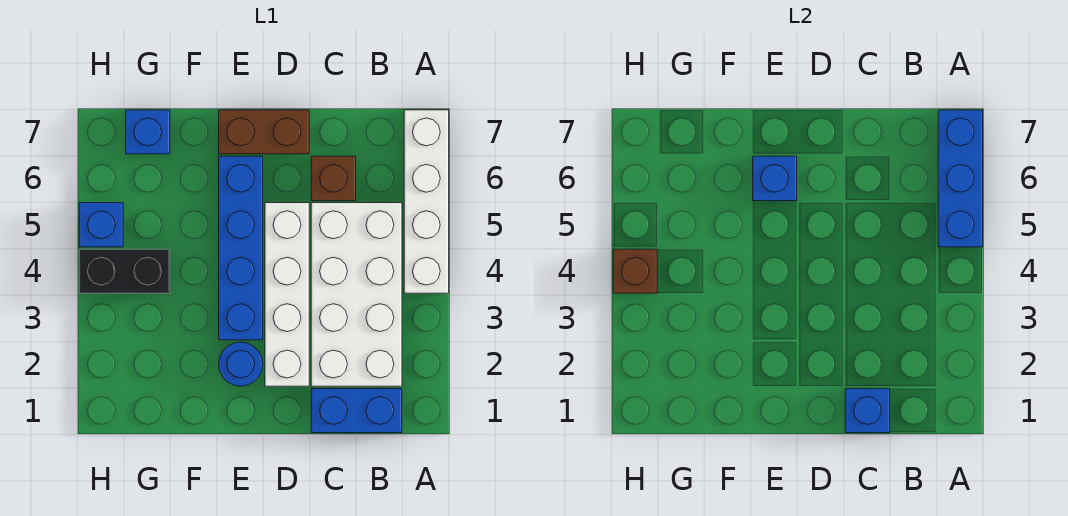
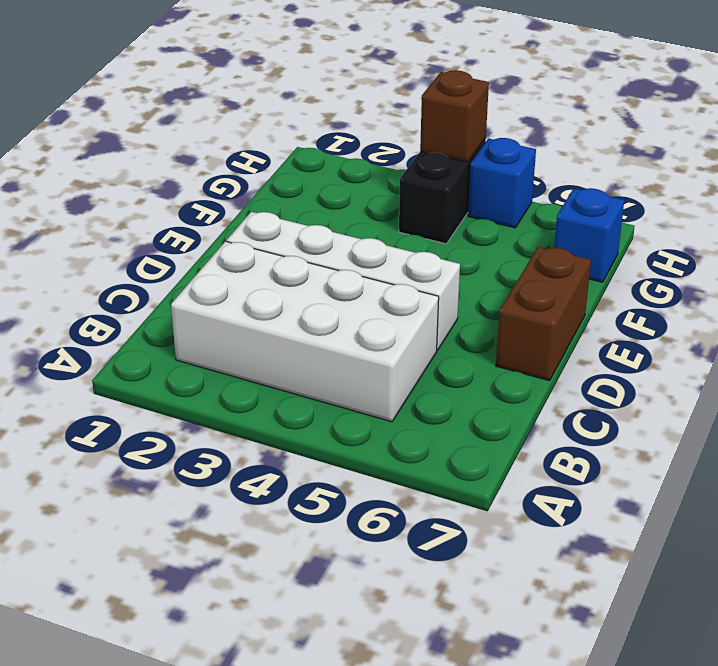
none -> white 1x4 brick [404,110,449,293]
none -> blue 1x2 brick [311,389,402,433]
none -> brown 1x1 brick [311,156,356,201]

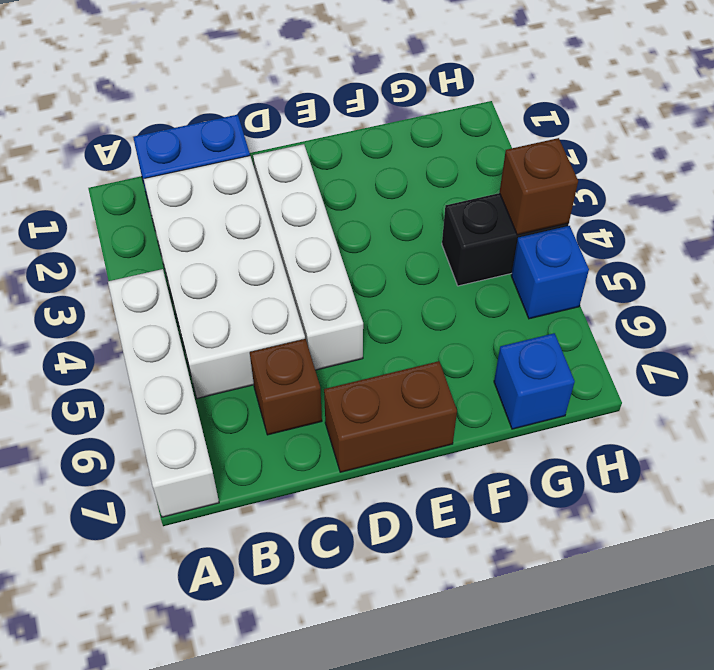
none -> blue 1x1 round brick [219,342,263,386]
none -> blue 1x4 brick [219,156,263,340]
none -> blue 1x3 brick [938,110,983,247]

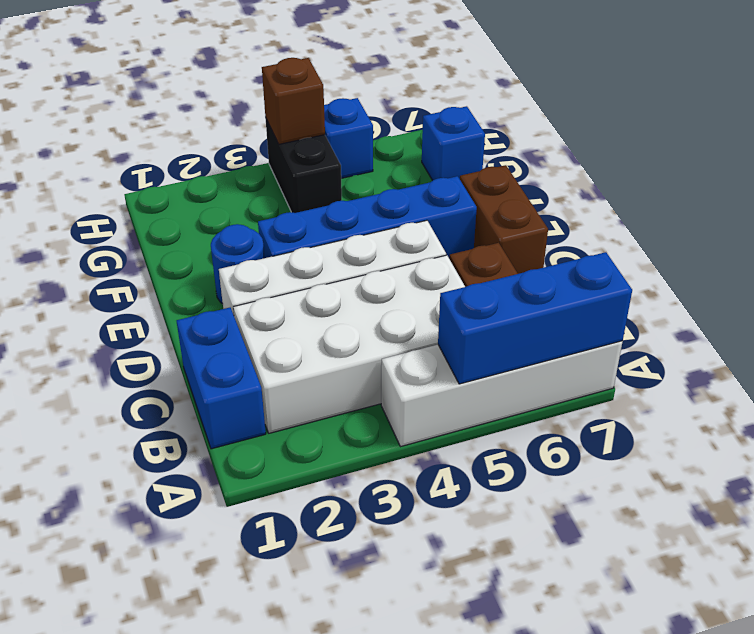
none -> blue 1x1 brick [845,389,890,433]
none -> blue 1x1 brick [753,156,797,201]

